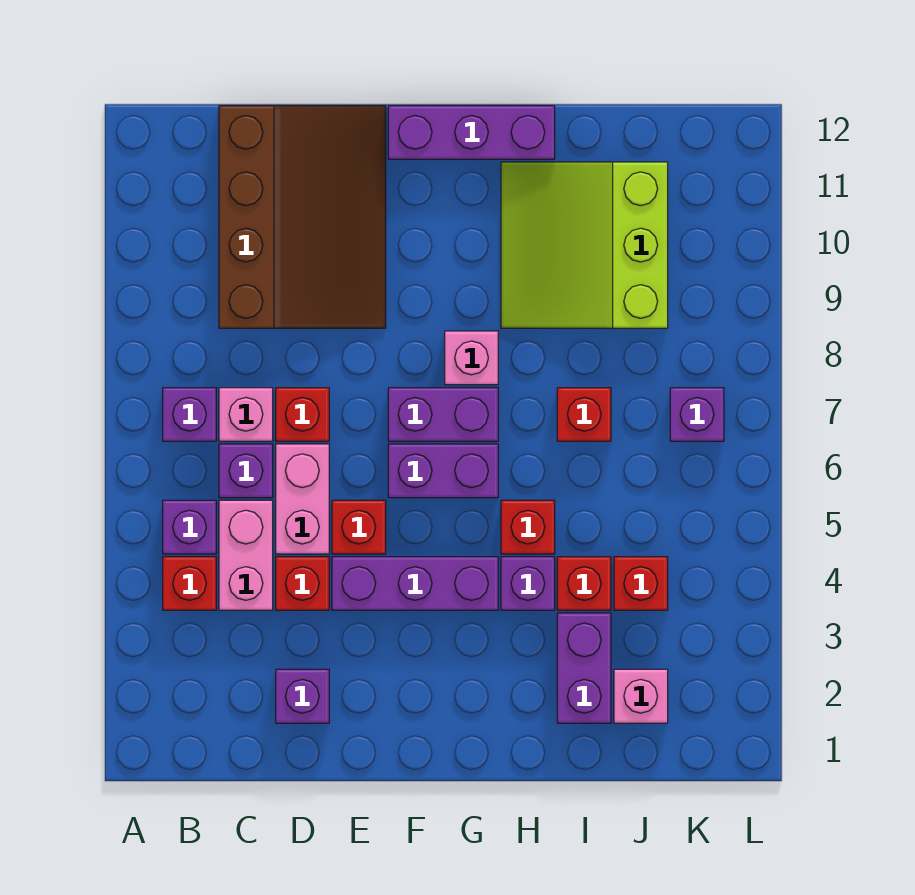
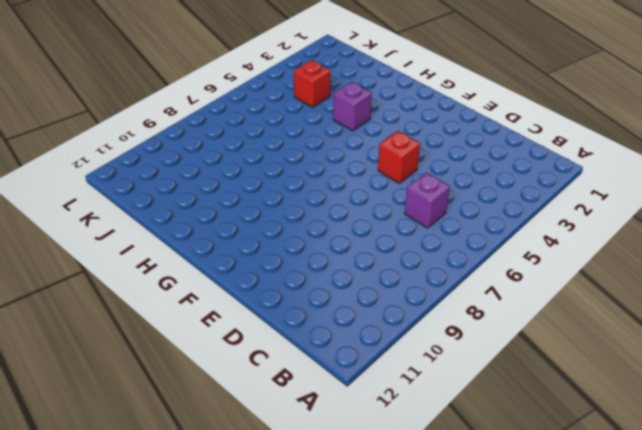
none -> red 1x1 brick [163,557,216,610]
none -> purple 1x1 brick [163,500,216,554]
none -> purple 1x1 brick [163,388,216,441]

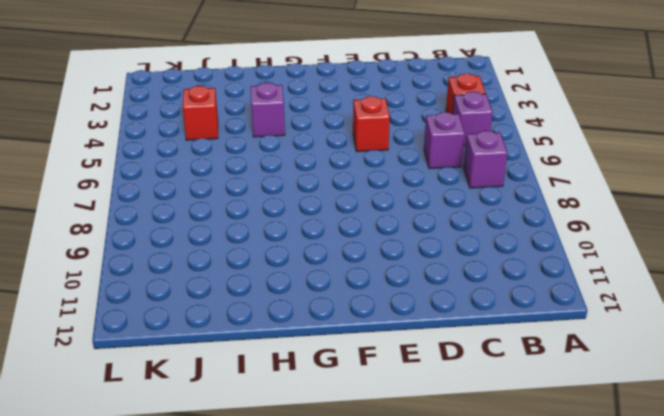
none -> pink 1x2 brick [219,500,273,610]
none -> pink 1x1 brick [219,388,273,441]
none -> brown 3x4 slope [219,106,386,328]

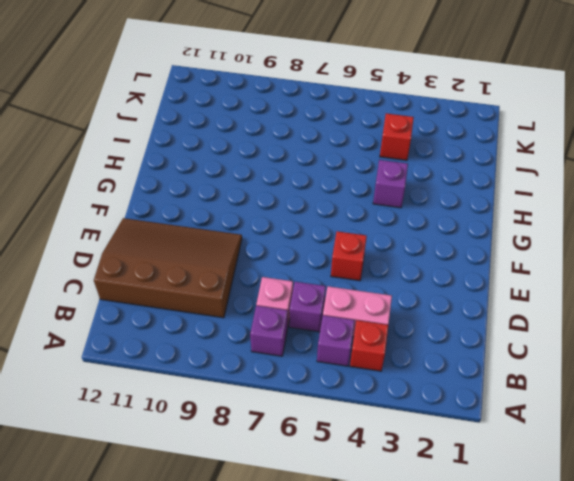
none -> purple 1x1 brick [276,669,329,723]
none -> red 1x1 brick [276,557,329,610]
none -> pink 1x2 brick [276,444,329,554]

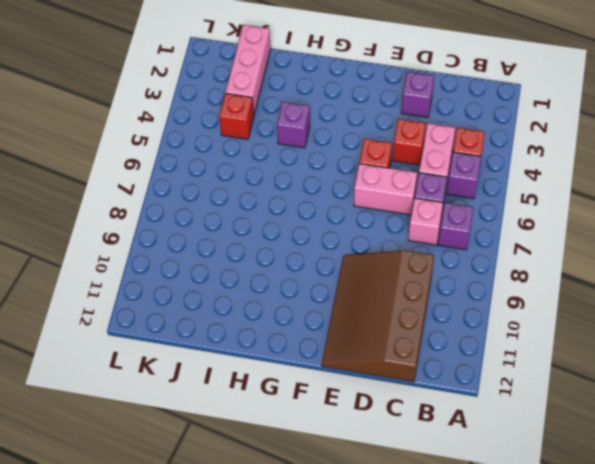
pink 1x2 brick [354,164,417,215] -> pink 1x2 brick turned to [276,444,329,554]
pink 1x3 brick [226,25,271,114] -> pink 1x1 brick [614,669,668,723]
none -> red 1x1 brick [276,388,329,441]
none -> purple 1x3 brick [332,557,498,610]
none -> purple 1x2 brick [388,444,498,498]

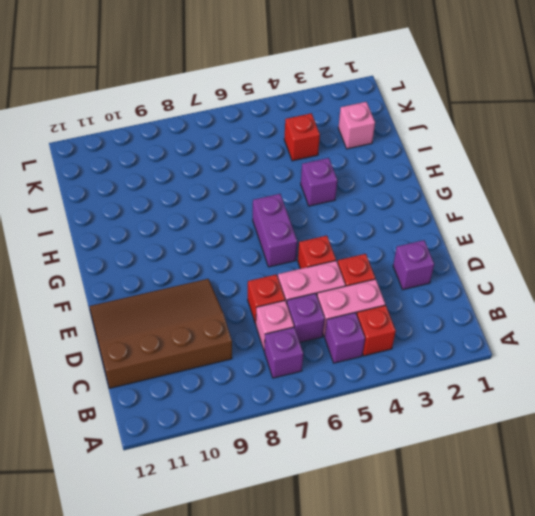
none -> purple 1x3 brick [332,557,498,610]
none -> purple 1x2 brick [388,388,498,441]
none -> purple 1x3 brick [388,106,555,159]

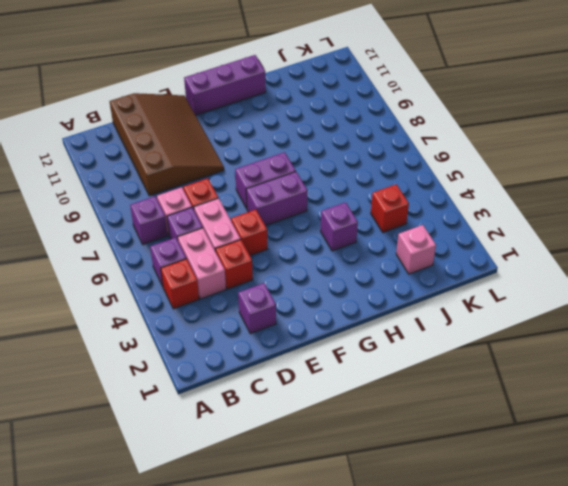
none -> purple 1x3 brick [332,557,498,610]
none -> pink 1x1 brick [445,331,498,385]
none -> red 1x1 brick [501,500,555,554]

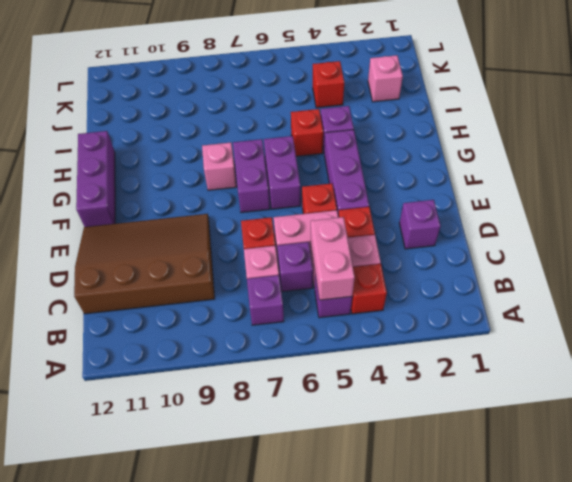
pink 1x2 brick [310,217,355,300] -> none
none -> lime 3x3 slope [501,162,668,328]
none -> purple 1x2 brick [557,613,611,723]
none -> red 1x1 brick [557,557,611,610]

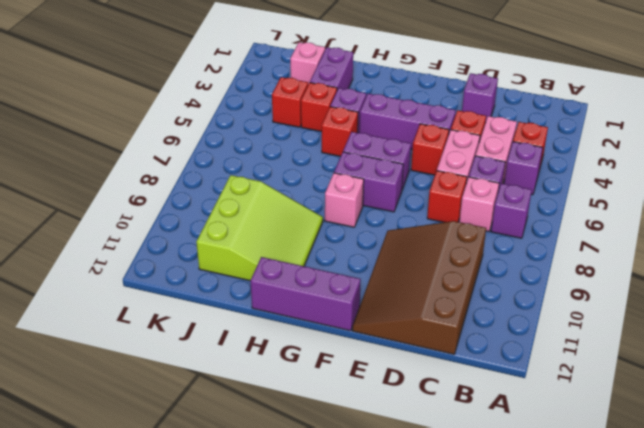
none -> red 1x1 brick [557,388,611,441]
none -> purple 1x1 brick [670,388,724,441]

